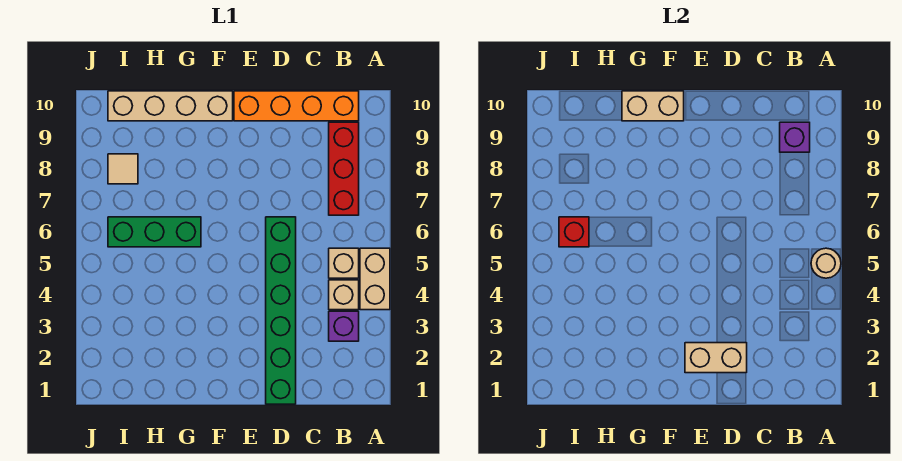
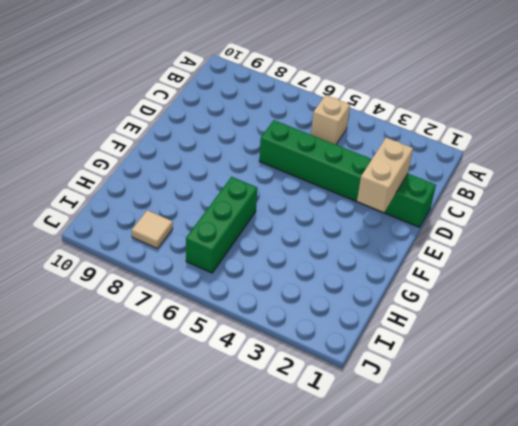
none -> tan 1x2 brick [360,248,390,310]
none -> purple 1x1 brick [329,311,359,341]
none -> tan 1x1 brick [329,280,359,310]

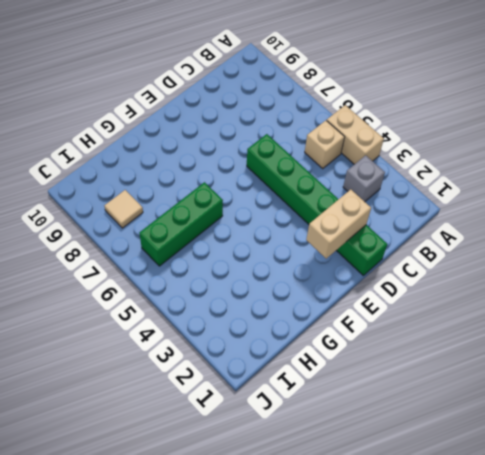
grey 1x1 brick [343,155,385,202] -> purple 1x1 brick [329,311,359,341]
none -> tan 1x1 brick [329,280,359,310]
none -> red 1x3 brick [329,122,359,215]
none -> orange 1x4 brick [234,91,359,121]

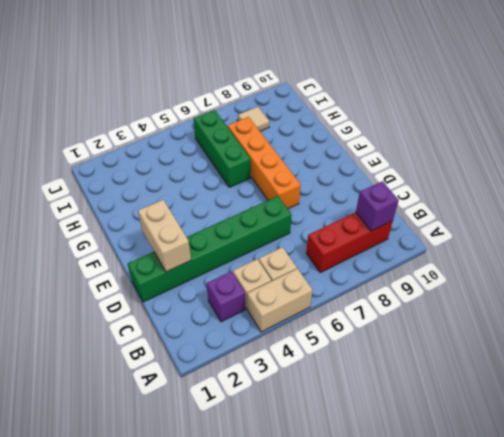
orange 1x4 brick [228,117,301,209] -> orange 1x4 brick moved to [234,91,359,121]
none -> tan 1x4 brick [108,91,233,121]
none -> tan 1x1 round brick [811,248,841,278]
none -> tan 1x2 brick [622,91,684,121]

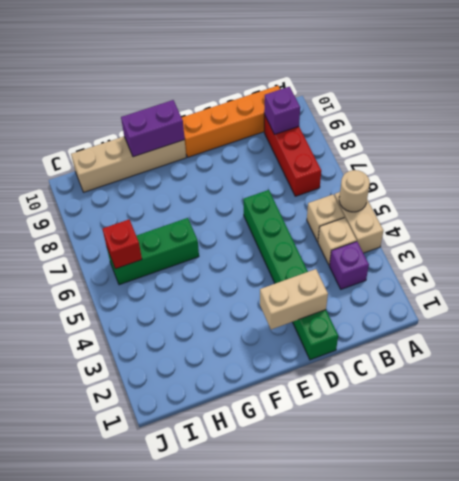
purple 1x2 brick [121,100,185,157] -> tan 1x2 brick [622,91,684,121]
none -> tan 1x1 tile [108,154,138,184]

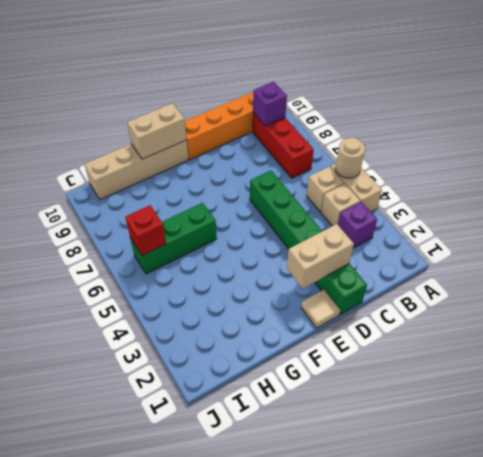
tan 1x1 tile [301,290,340,328] -> tan 1x1 tile moved to [108,154,138,184]

